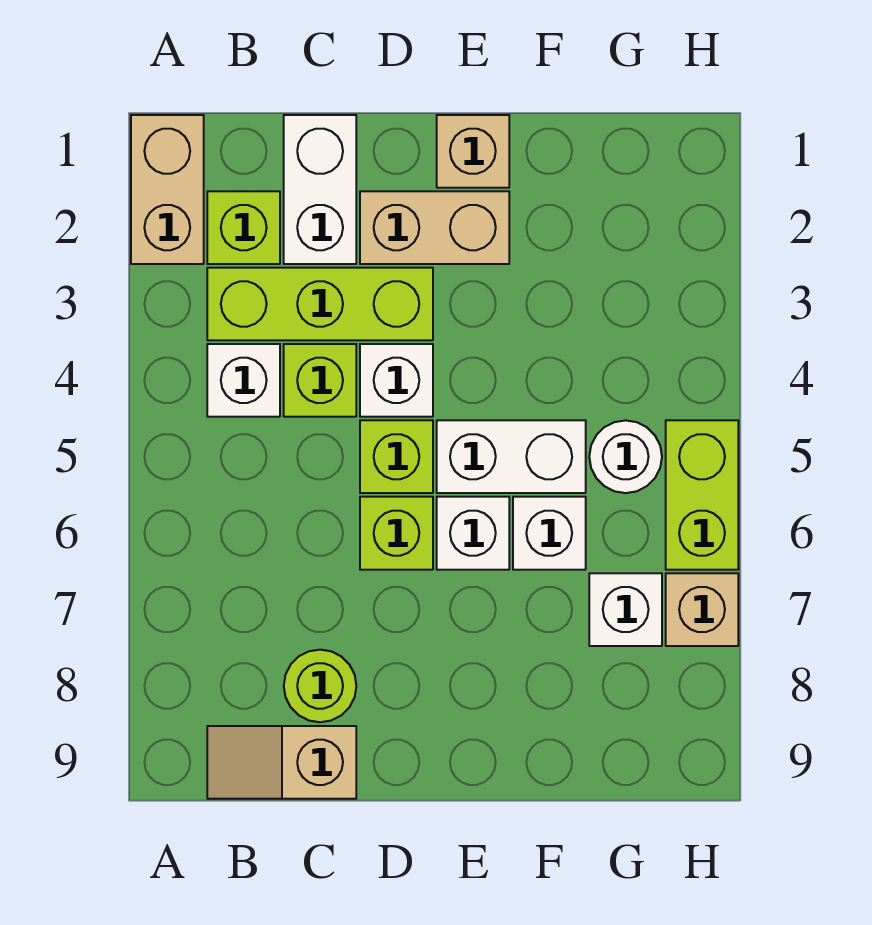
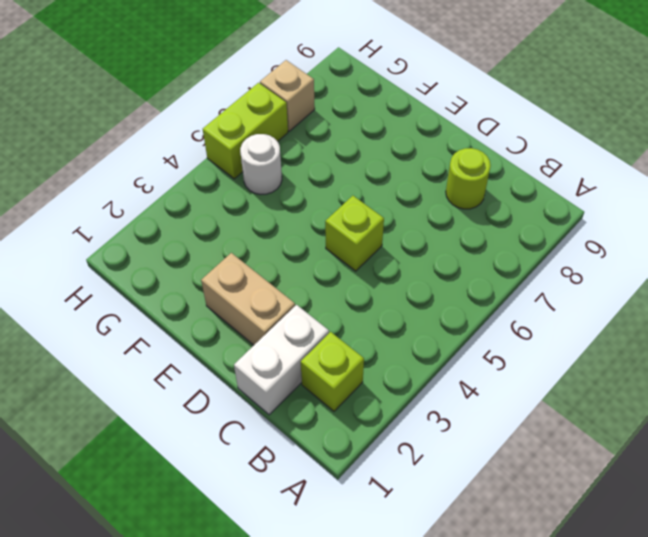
none -> tan 1x2 brick [131,115,204,264]
none -> lime 1x3 brick [207,268,433,340]
none -> white 1x1 brick [207,344,280,417]

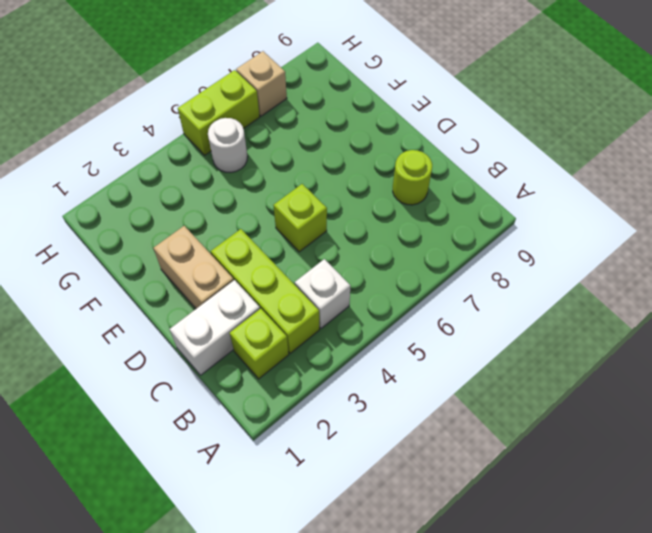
none -> tan 1x2 brick [131,115,204,264]
none -> tan 1x2 slope [207,726,356,799]
none -> lime 1x1 brick [284,344,356,417]

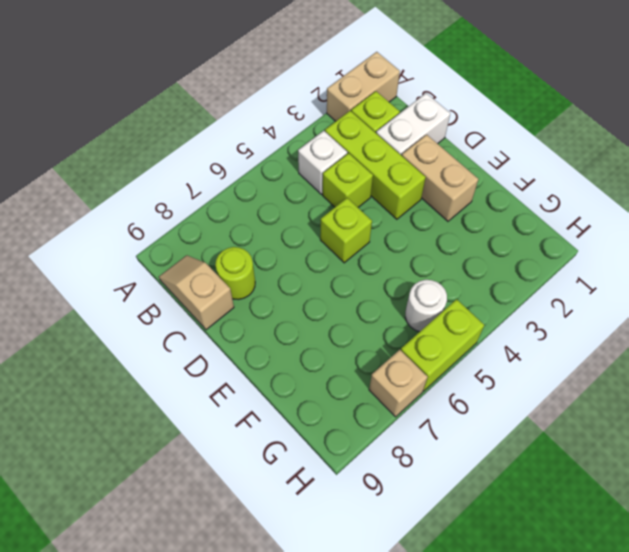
none -> white 1x1 brick [360,344,433,417]
none -> lime 1x1 brick [360,497,433,570]
none -> tan 1x1 brick [437,115,509,188]

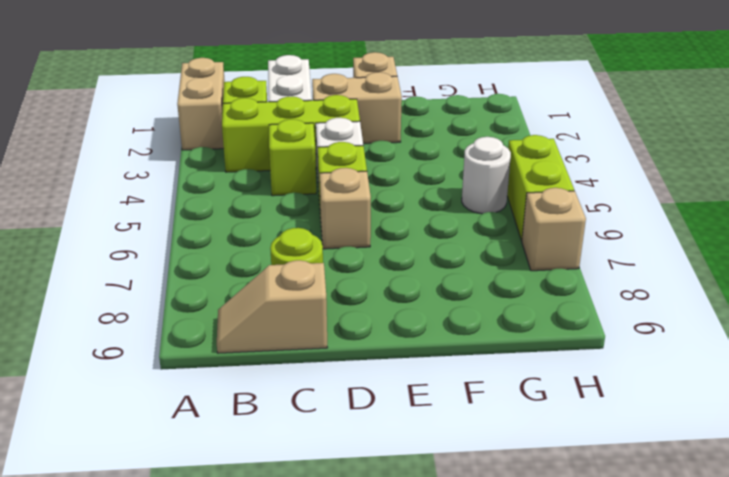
tan 1x1 brick [320,168,371,249] -> lime 1x1 brick [360,497,433,570]
none -> white 1x1 brick [207,344,280,417]
none -> white 1x2 brick [437,420,586,493]
none -> white 1x1 brick [437,497,509,570]

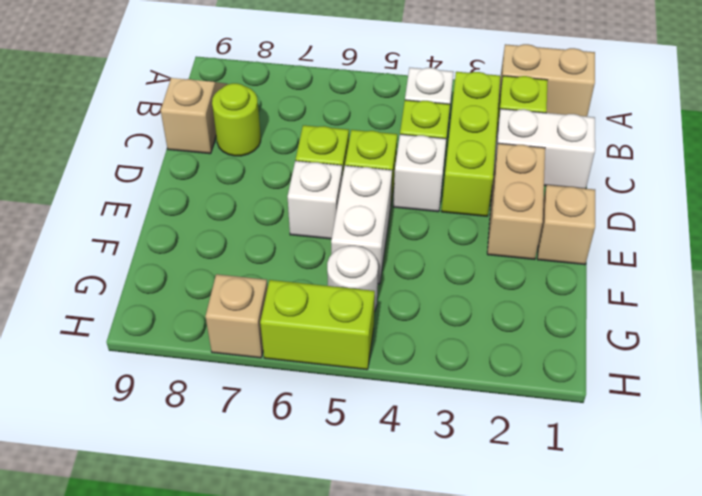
none -> white 1x1 brick [513,497,586,570]
none -> white 1x1 brick [589,573,662,646]

